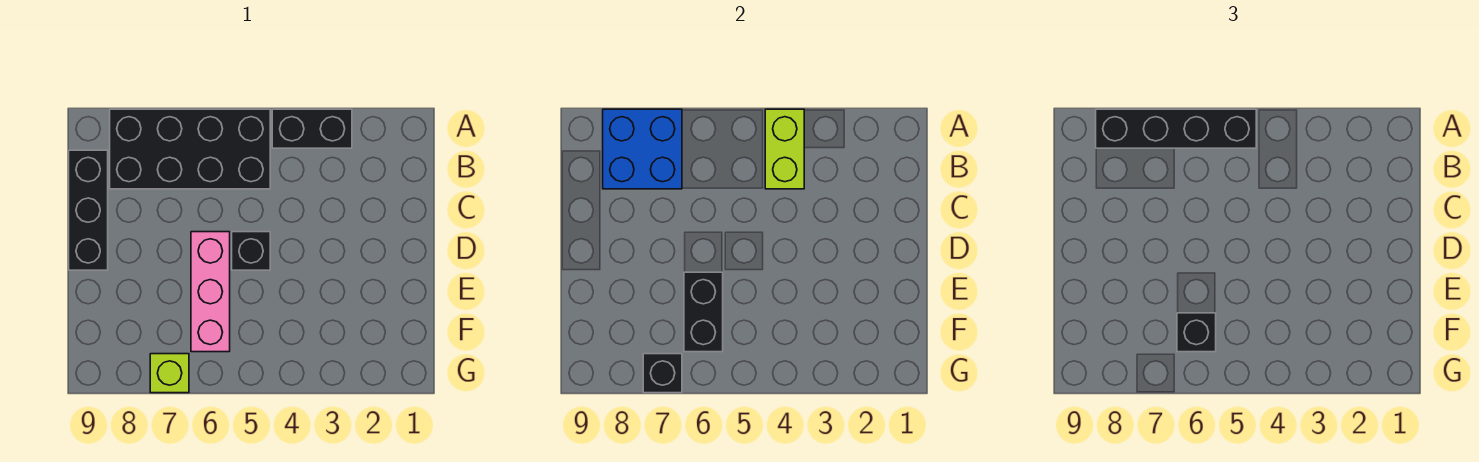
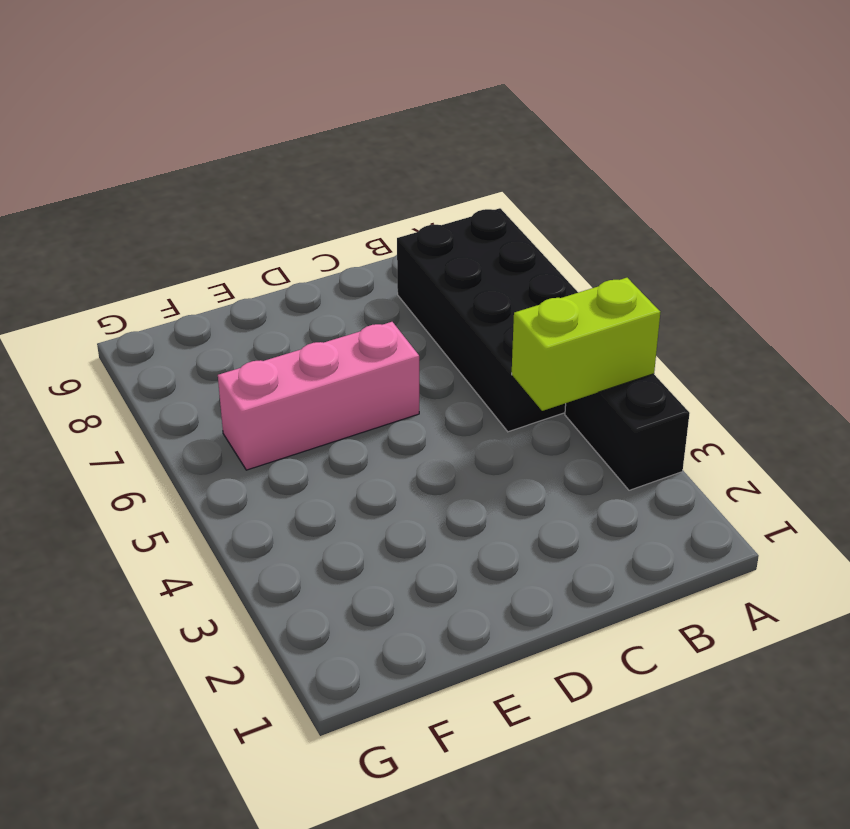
none -> black 1x3 brick [69,150,108,270]
none -> black 1x1 brick [232,232,270,270]
none -> lime 1x1 brick [150,354,189,393]

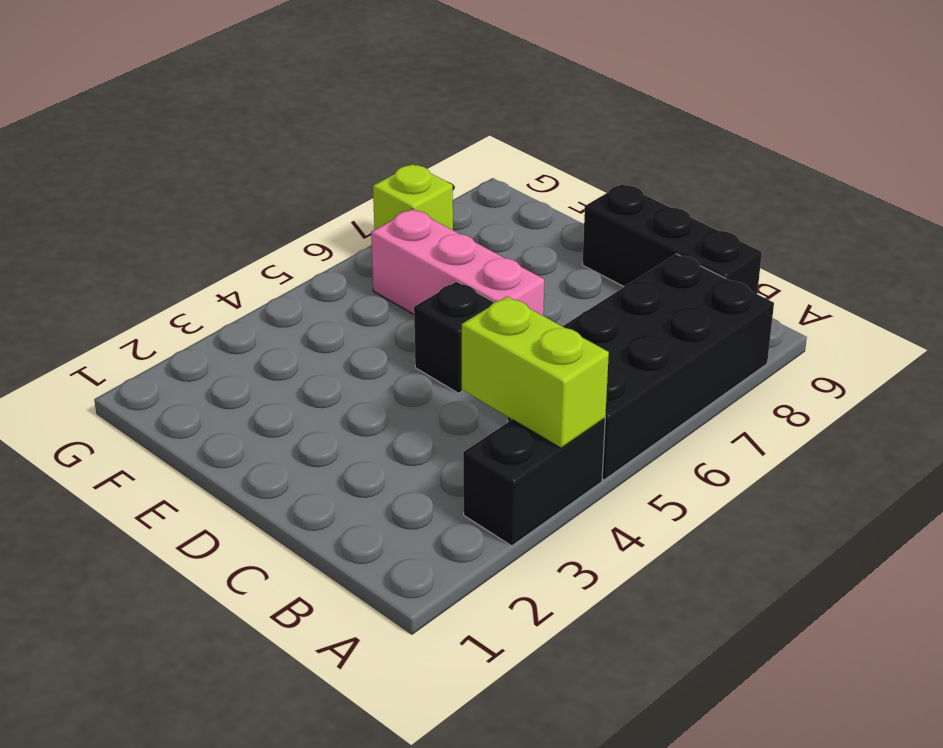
none -> blue 2x2 brick [603,109,682,189]
none -> black 1x2 brick [684,272,723,352]
none -> black 1x1 brick [643,354,682,393]

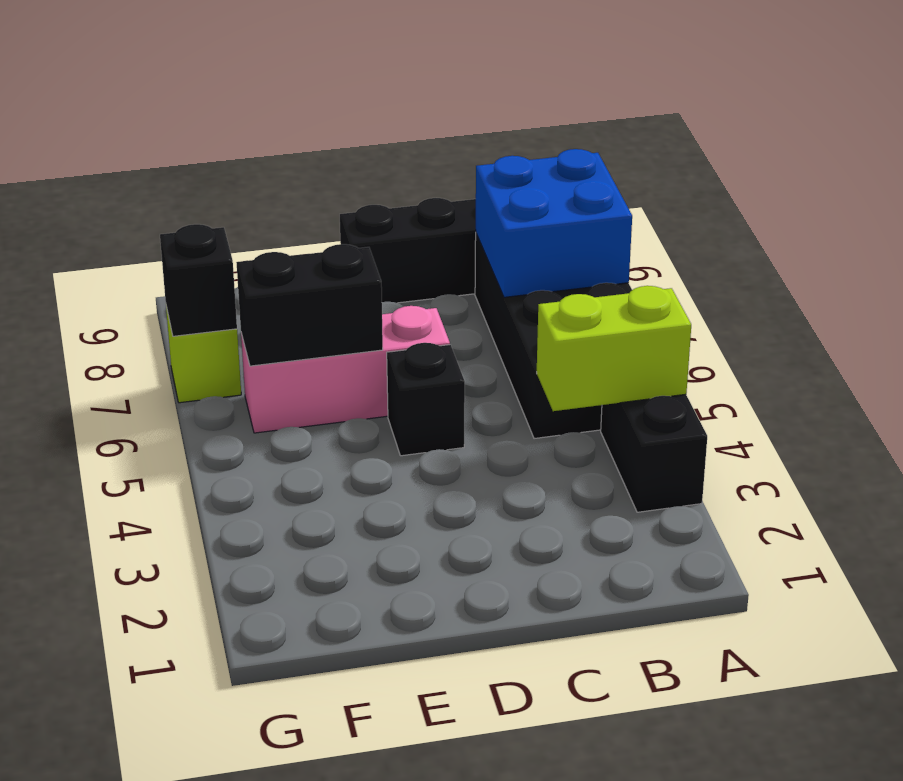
none -> black 1x4 brick [1096,109,1256,148]
none -> black 1x1 brick [1177,313,1216,352]

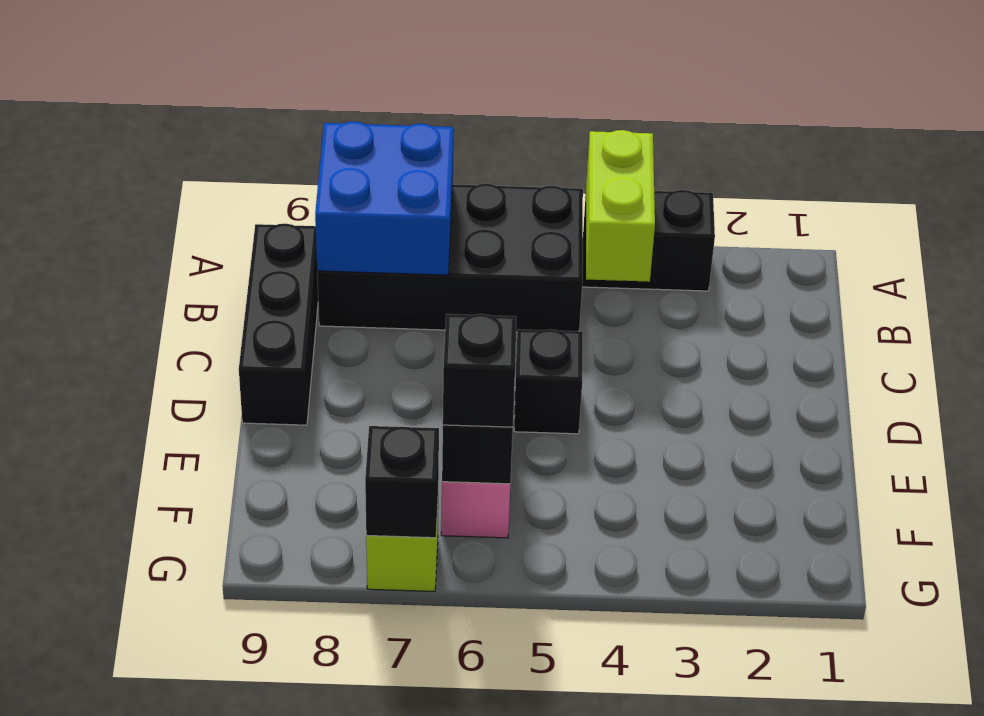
none -> black 1x4 brick [1096,109,1256,148]

